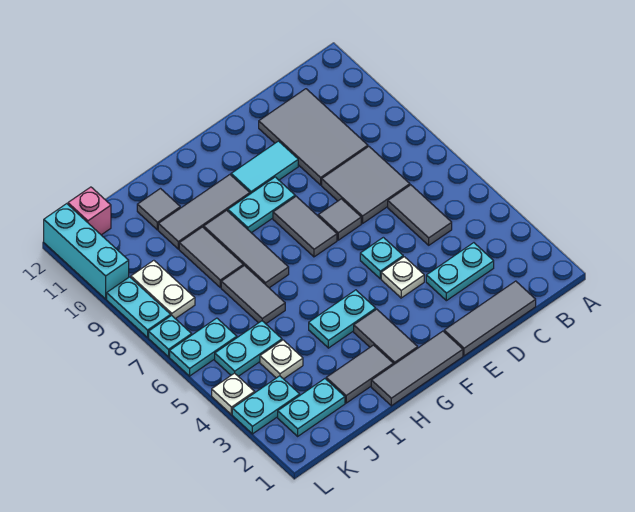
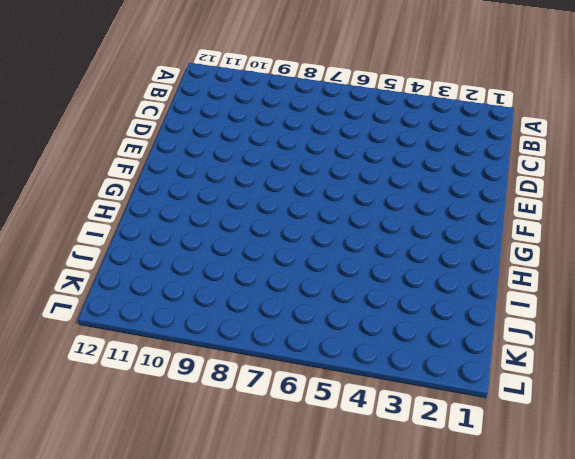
none -> grey 1x3 tile [444,281,536,356]
none -> cyan 1x2 plate [426,243,494,301]
none -> grey 1x2 tile [388,185,452,245]
none -> grey 2x2 tile [322,146,410,223]

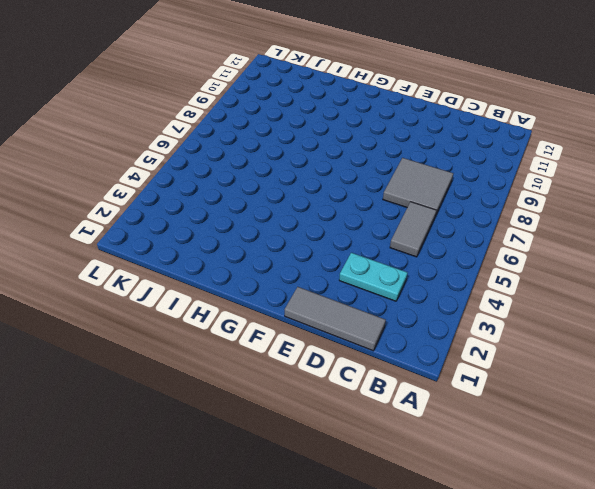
none -> grey 2x3 tile [259,89,368,185]
none -> white 1x1 plate [381,257,424,298]
none -> cyan 1x1 plate [360,237,403,279]
none -> grey 1x1 tile [318,199,361,240]

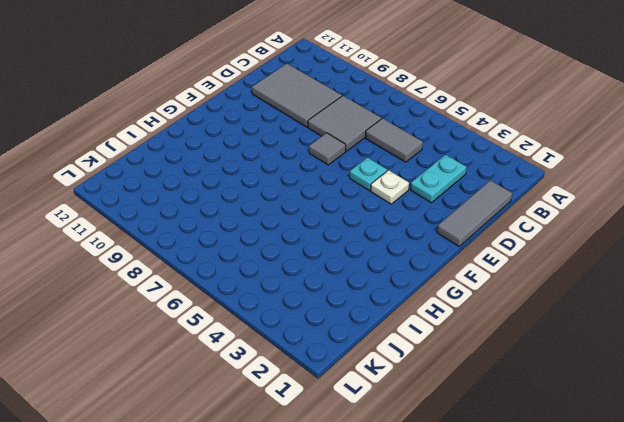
none -> cyan 1x2 tile [231,141,298,194]
none -> grey 1x3 tile [371,331,463,406]
none -> grey 1x2 tile [273,196,337,257]
none -> cyan 1x2 plate [228,177,295,233]

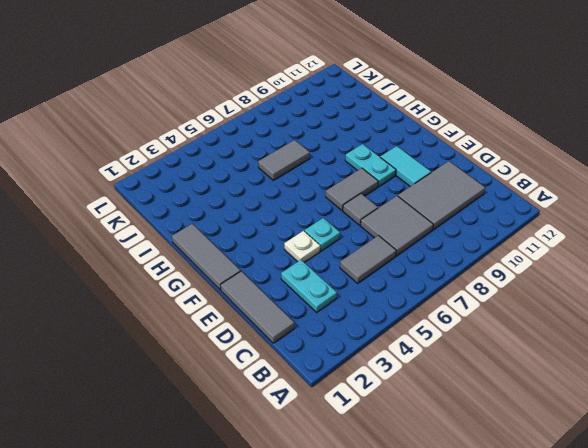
none -> grey 1x2 tile [354,309,418,364]
none -> cyan 1x2 plate [309,290,376,348]
none -> grey 1x3 tile [158,175,250,249]
none -> grey 1x2 tile [326,345,394,403]

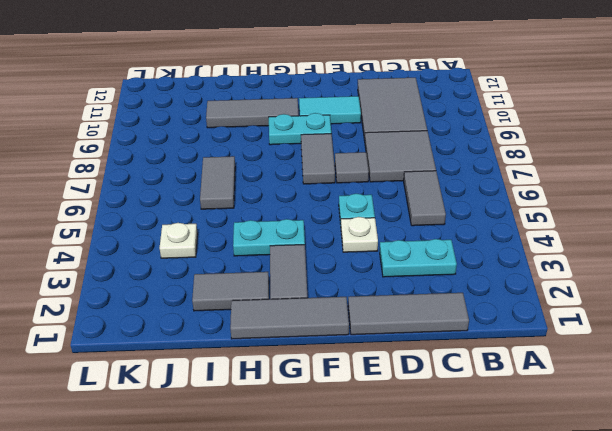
none -> grey 1x3 tile [204,210,289,288]
none -> grey 1x2 tile [179,227,243,287]
none -> grey 1x1 tile [137,189,180,230]
none -> cyan 1x2 plate [278,379,345,436]

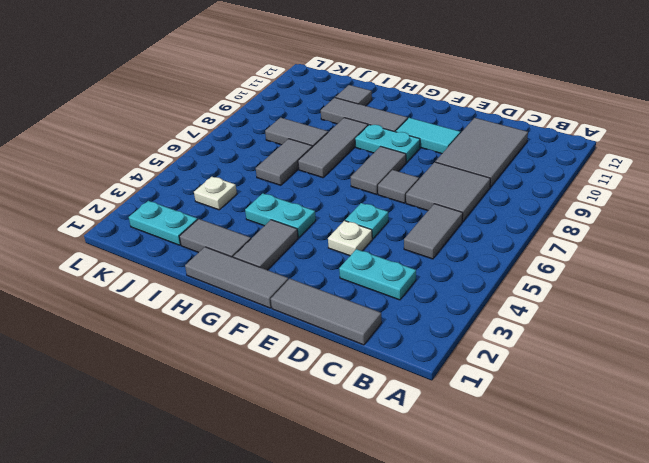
grey 1x2 tile [265,118,328,147] -> grey 1x2 tile turned to [179,227,243,287]
none -> cyan 1x2 plate [215,321,282,376]
none -> cyan 1x2 plate [232,376,300,434]
none -> cyan 1x2 plate [170,318,237,376]
none -> white 1x2 plate [131,260,195,319]

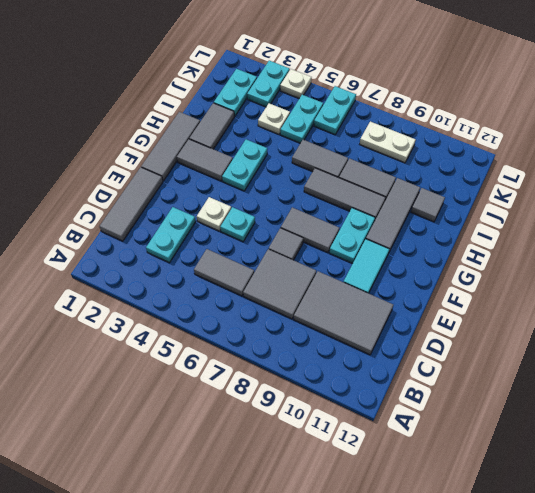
none -> pink 1x1 brick [68,187,111,235]
none -> cyan 1x1 plate [149,315,192,357]
none -> cyan 1x2 plate [107,277,171,337]
none -> cyan 1x3 brick [44,204,129,299]

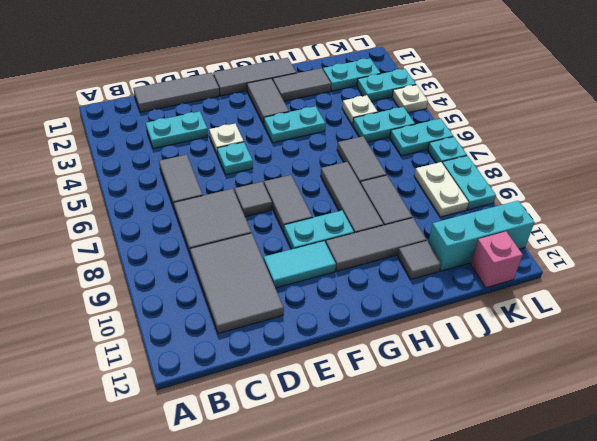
cyan 1x3 brick [428,201,534,271] -> cyan 1x3 brick turned to [44,204,129,299]

